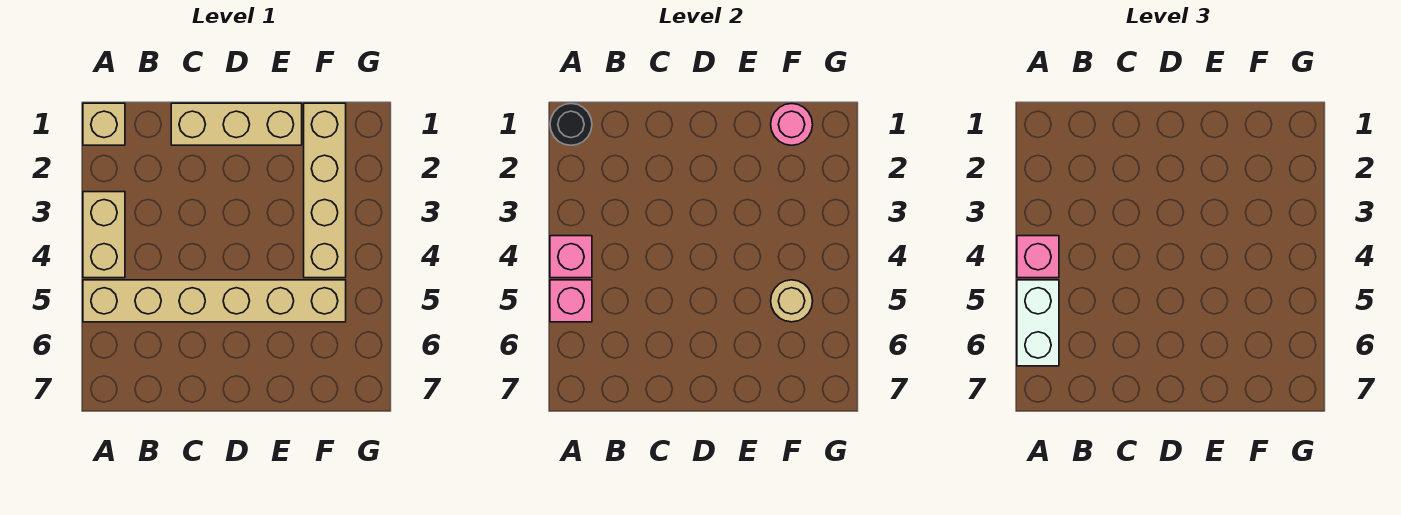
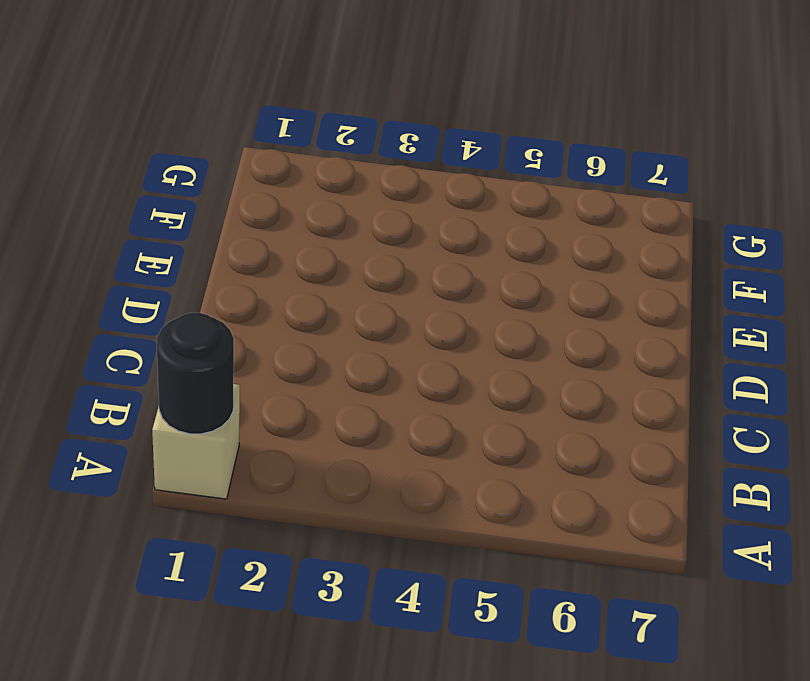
none -> tan 1x2 brick [83,192,125,278]
none -> tan 1x6 brick [83,280,346,322]
none -> tan 1x3 brick [171,103,302,145]

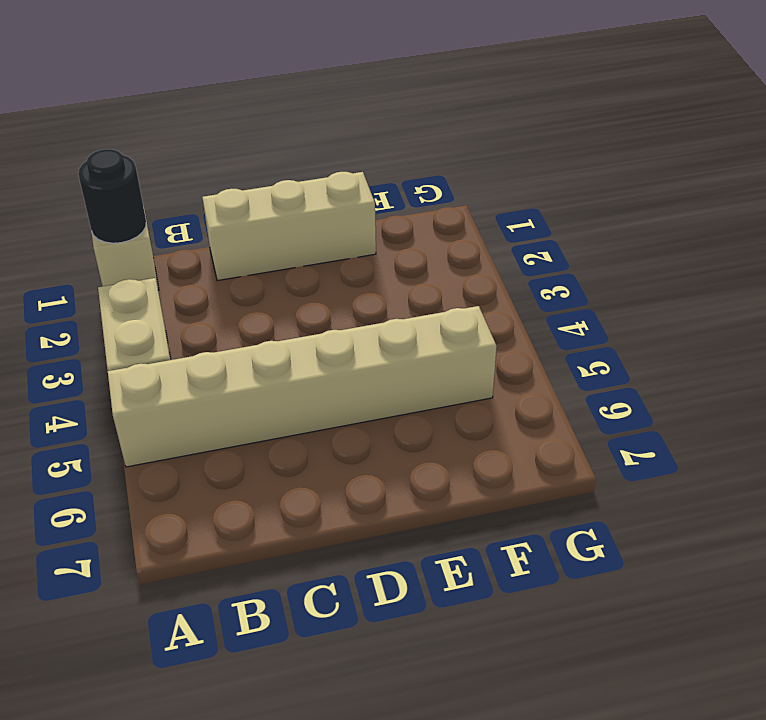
none -> tan 1x4 brick [304,103,346,278]
none -> pink 1x1 brick [550,236,592,278]
none -> pink 1x1 brick [550,280,592,322]

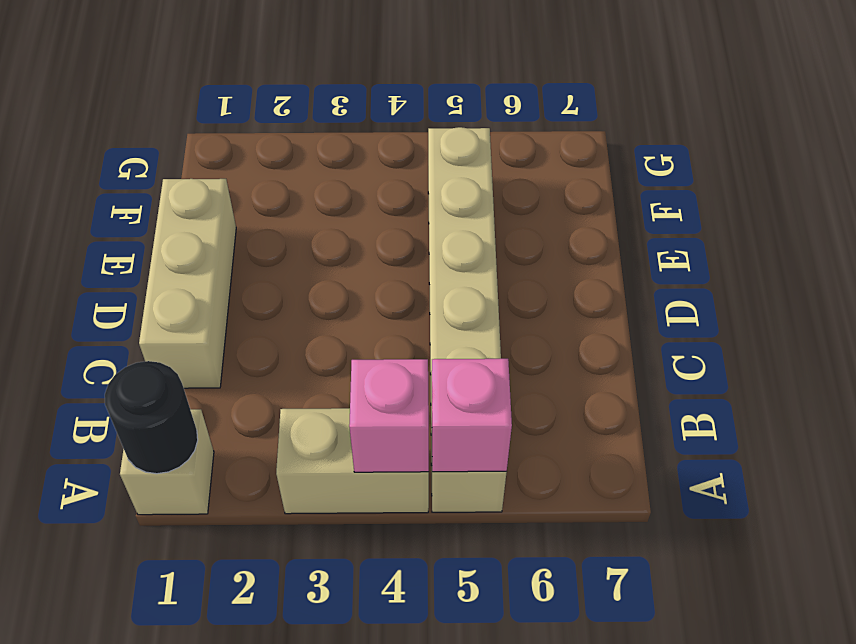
none -> tan 1x4 brick [304,103,346,278]
none -> pink 1x1 round brick [771,104,813,145]
none -> tan 1x1 round brick [771,280,813,322]

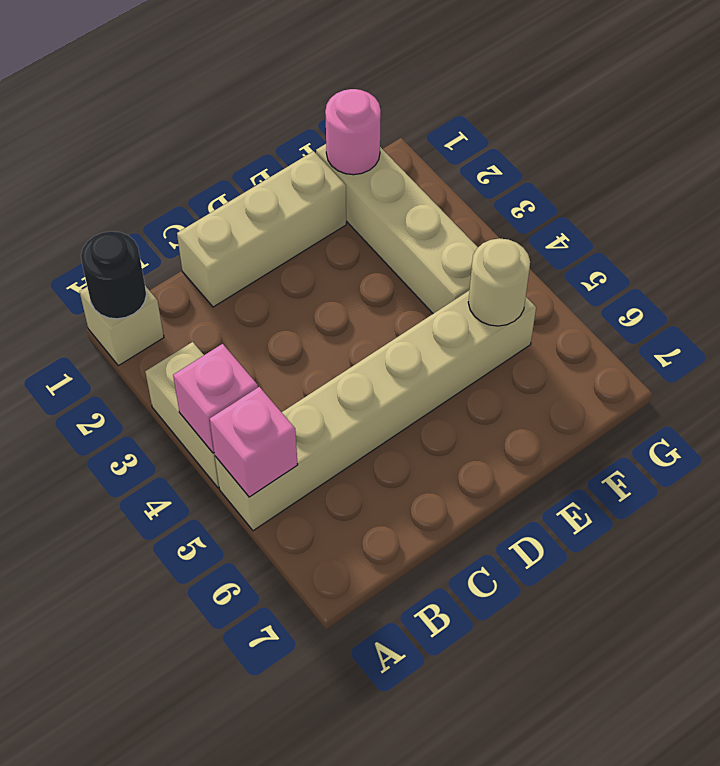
none -> pink 1x1 brick [1017,236,1059,278]
none -> white 1x2 brick [1017,280,1059,366]

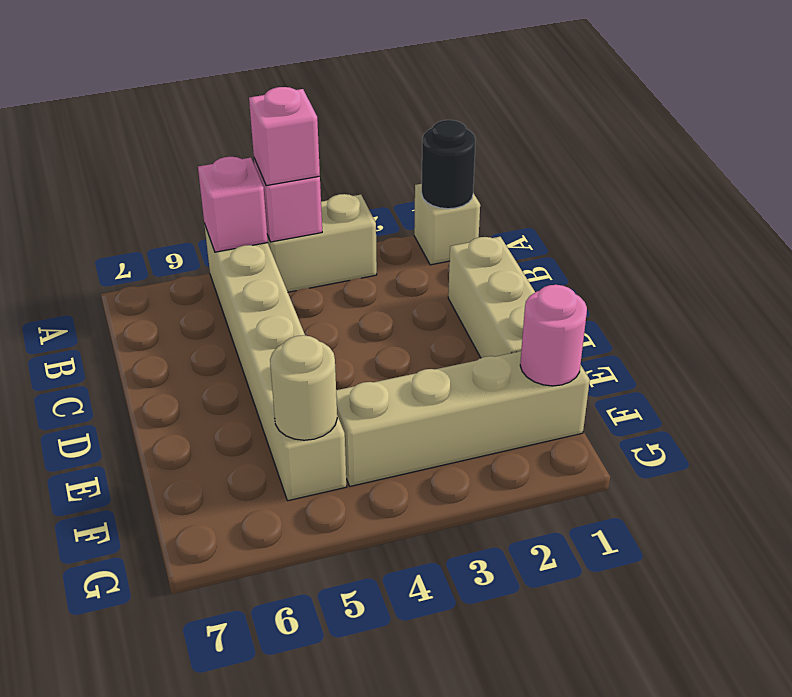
none -> white 1x2 brick [1017,280,1059,366]

